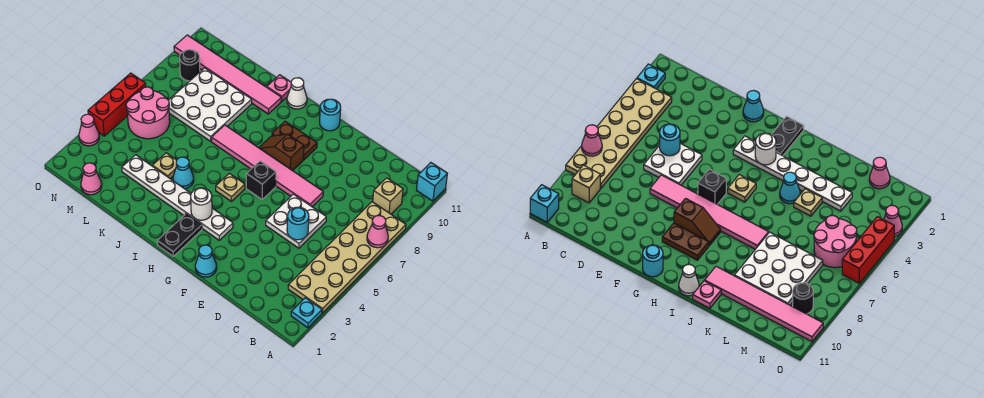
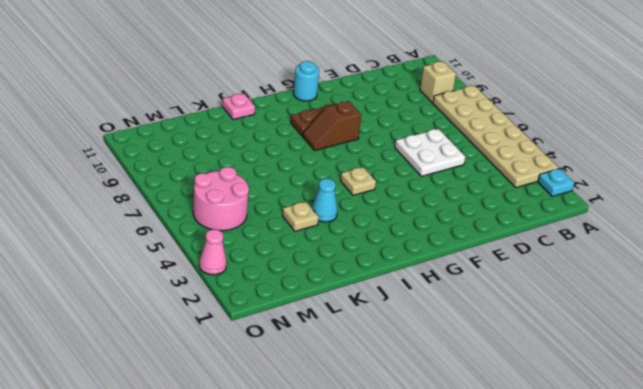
none -> cyan 1x1 brick [417,163,447,201]
none -> pink 1x6 tile [211,125,323,207]
none -> cyan 1x1 cone [195,245,217,277]

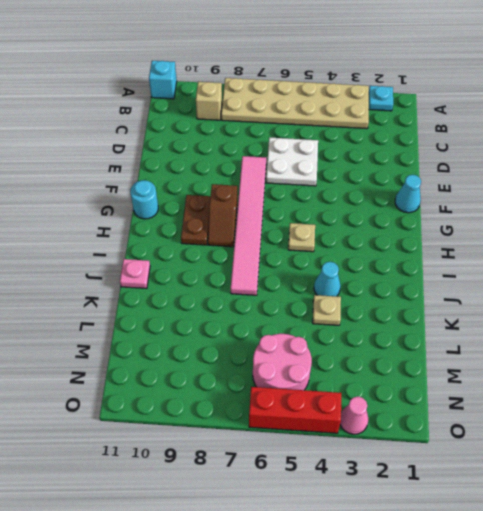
none -> white 1x6 plate [122,155,233,240]
none -> black 1x1 brick [246,161,276,199]
none -> black 1x2 plate [157,214,202,256]

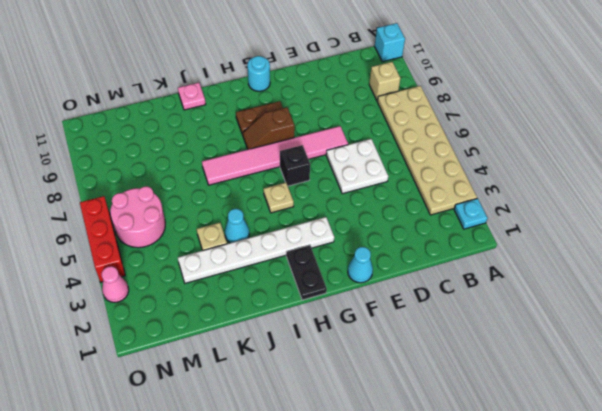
none -> white 1x1 cone [287,78,307,109]
none -> pink 1x6 tile [174,35,281,114]
none -> white 3x3 plate [169,68,252,141]

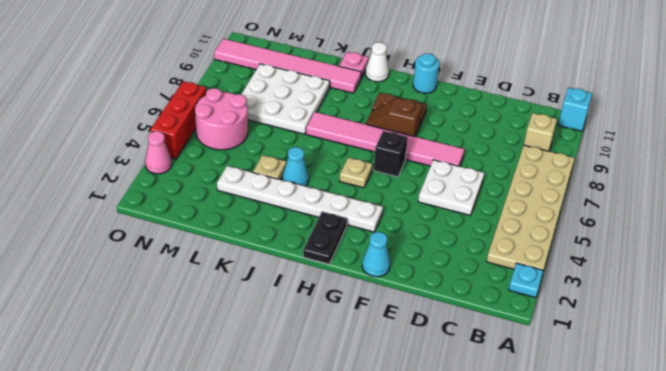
none -> pink 1x1 cone [81,163,102,195]
none -> black 1x1 round brick [180,50,200,81]
none -> pink 1x1 cone [367,216,388,248]

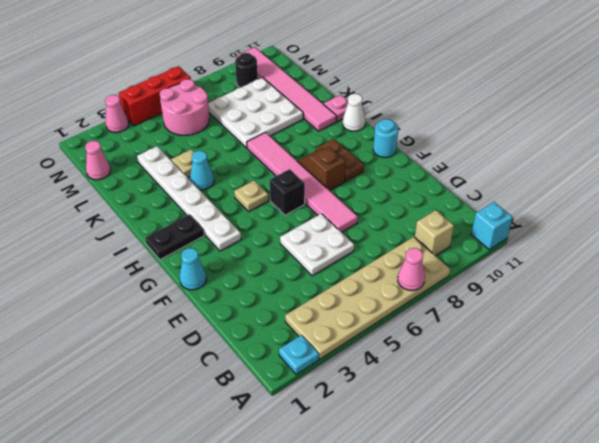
none -> cyan 1x1 round brick [287,207,309,240]
none -> white 1x1 round brick [191,188,212,220]

